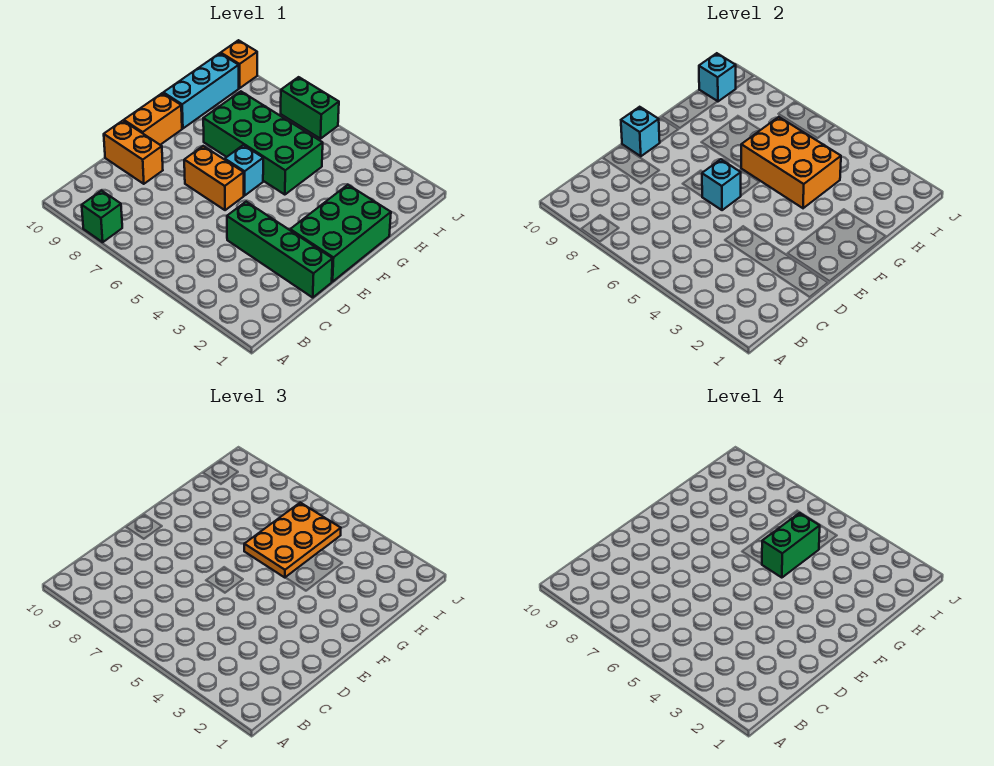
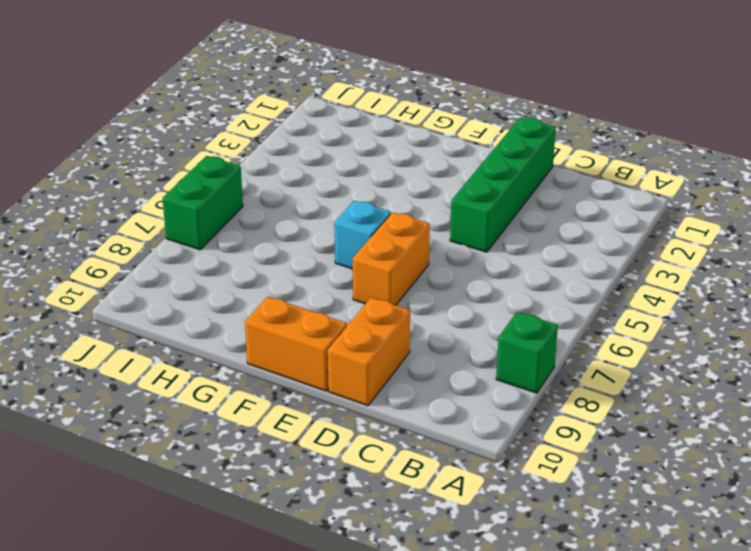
none -> green 2x3 brick [290,185,391,282]
none -> green 2x4 brick [203,91,323,195]
none -> cyan 1x3 brick [163,53,239,128]

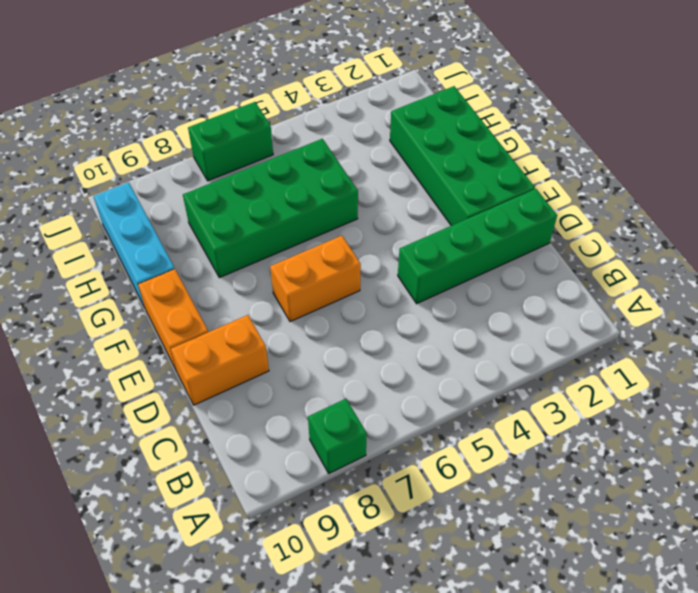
green 2x4 brick [390,86,535,226] -> green 2x3 brick [290,185,391,282]
none -> cyan 1x1 brick [224,145,263,195]
none -> orange 1x1 brick [221,40,257,88]
none -> cyan 1x1 brick [702,159,741,210]

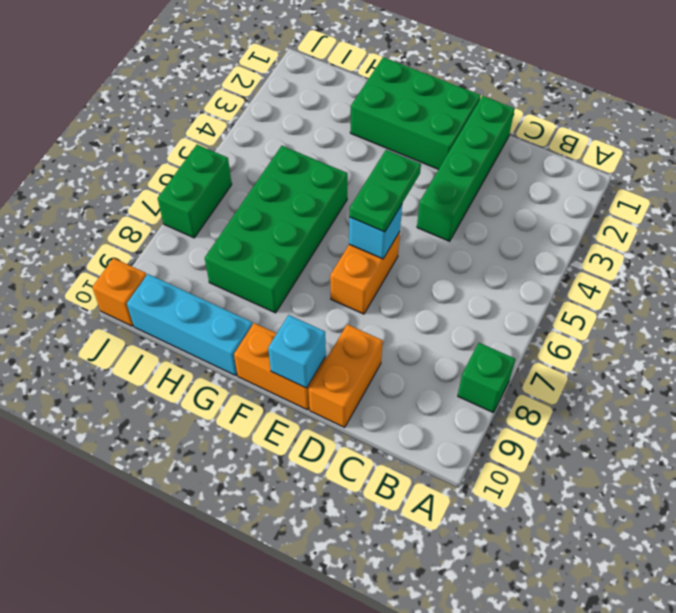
green 1x2 plate [349,150,421,232] -> none
none -> cyan 1x1 brick [224,145,263,195]
none -> orange 2x3 brick [741,117,841,208]
none -> cyan 1x1 brick [699,53,736,102]

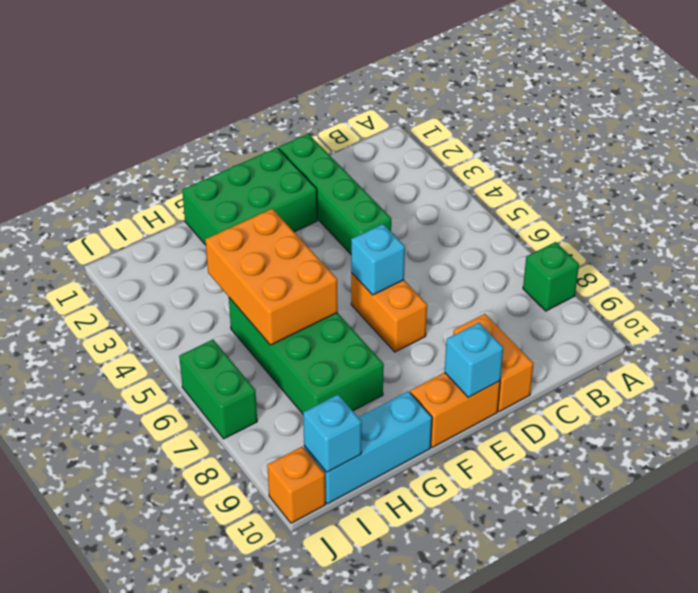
none -> cyan 1x1 brick [224,145,263,195]
none -> orange 2x3 plate [244,503,341,578]
none -> green 1x2 brick [762,513,820,578]

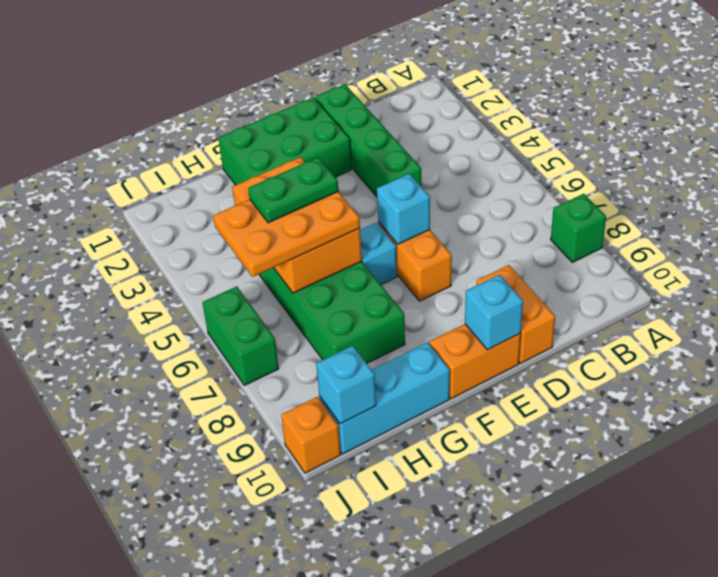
green 1x2 plate [248,158,338,223] -> green 1x2 brick [762,513,820,578]

